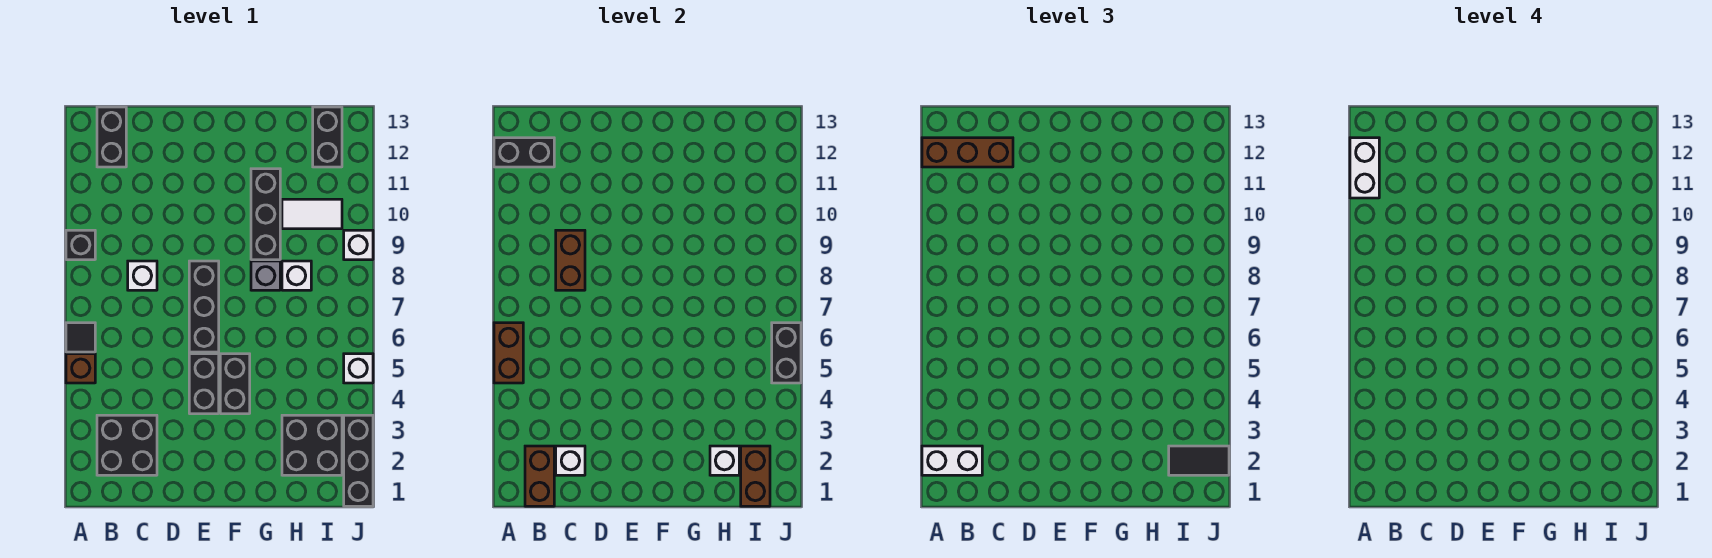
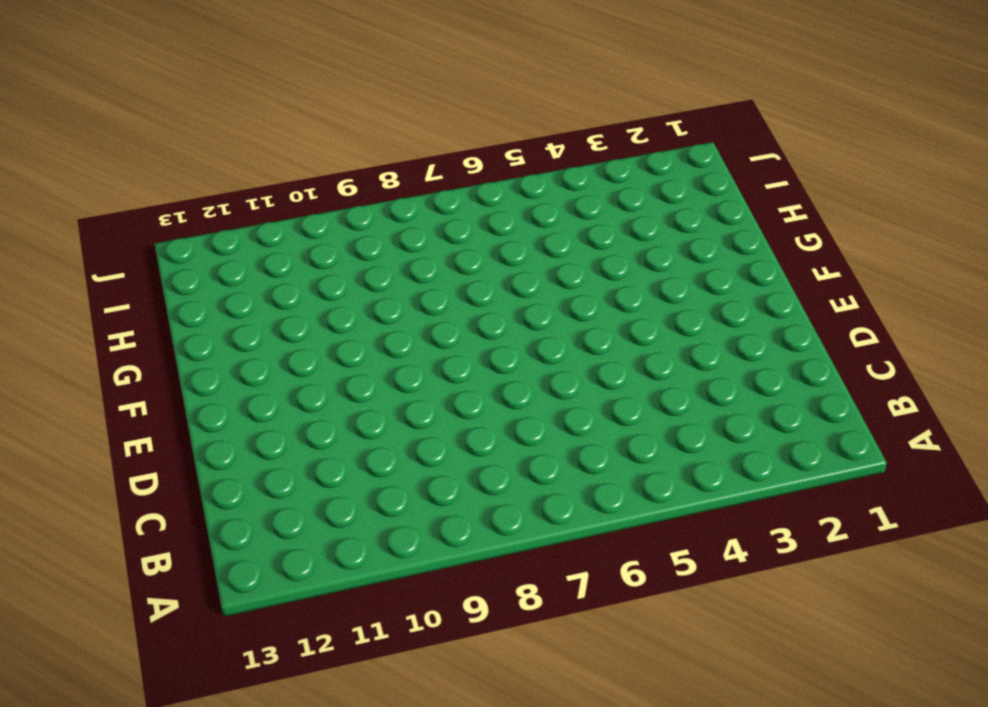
none -> brown 1x1 brick [66,354,95,383]
none -> black 1x1 tile [66,323,95,352]
none -> black 1x1 brick [66,230,95,260]
none -> black 2x2 brick [97,415,157,475]

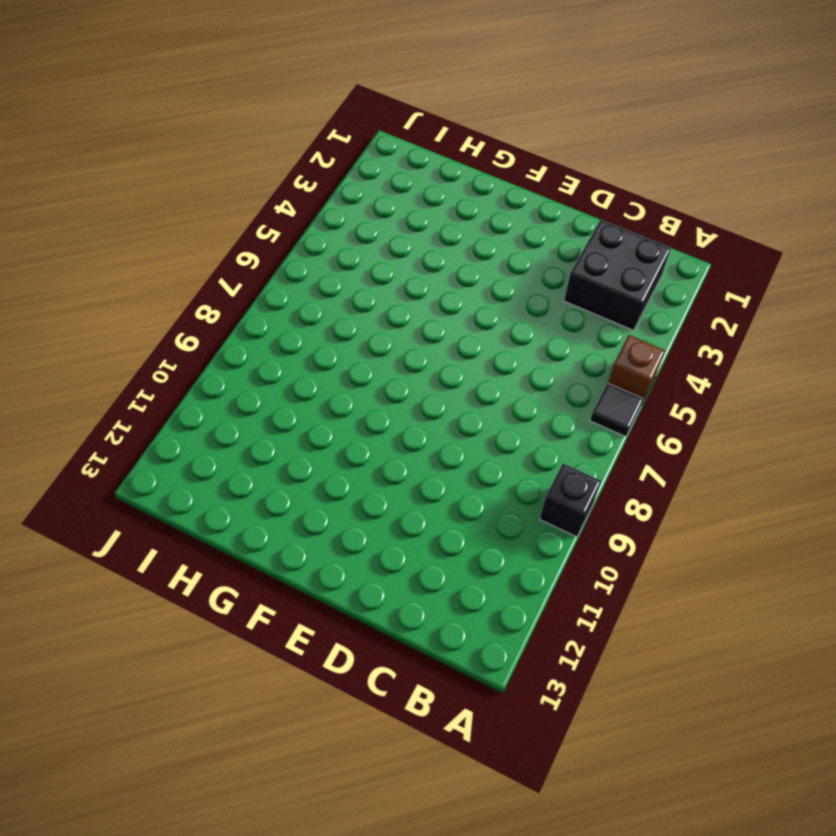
none -> black 1x2 brick [97,107,126,167]
none -> white 1x1 brick [128,261,157,290]
none -> black 1x2 brick [189,354,219,414]
none -> black 1x3 brick [189,261,219,352]

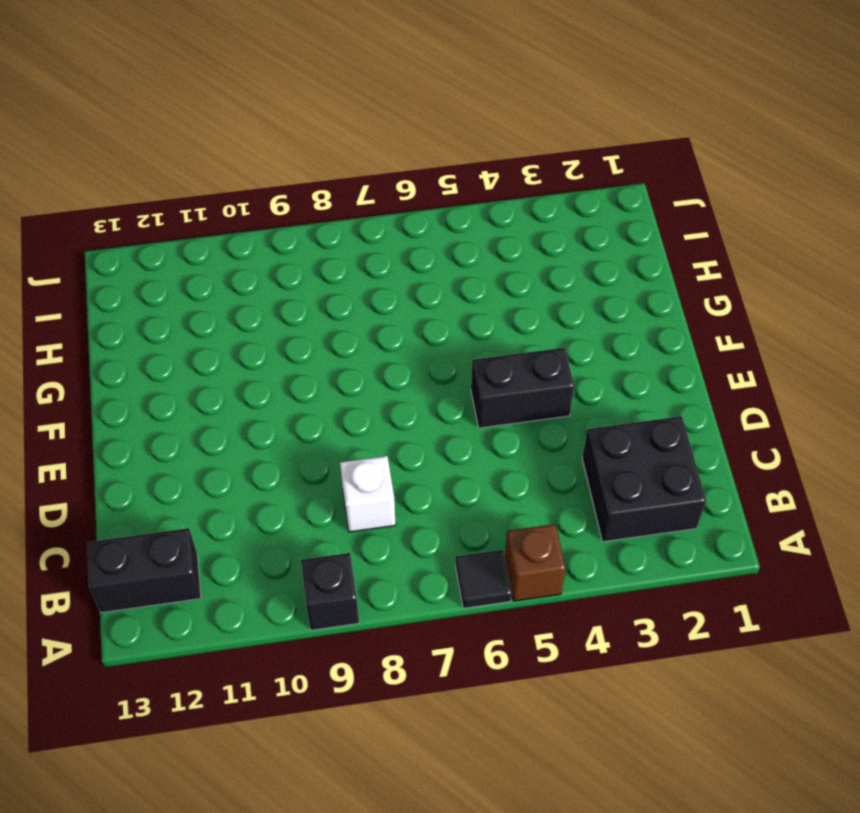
none -> black 1x3 brick [189,261,219,352]
none -> black 1x2 brick [220,354,250,414]
none -> grey 1x1 brick [251,261,280,290]
none -> black 1x3 brick [251,169,280,260]

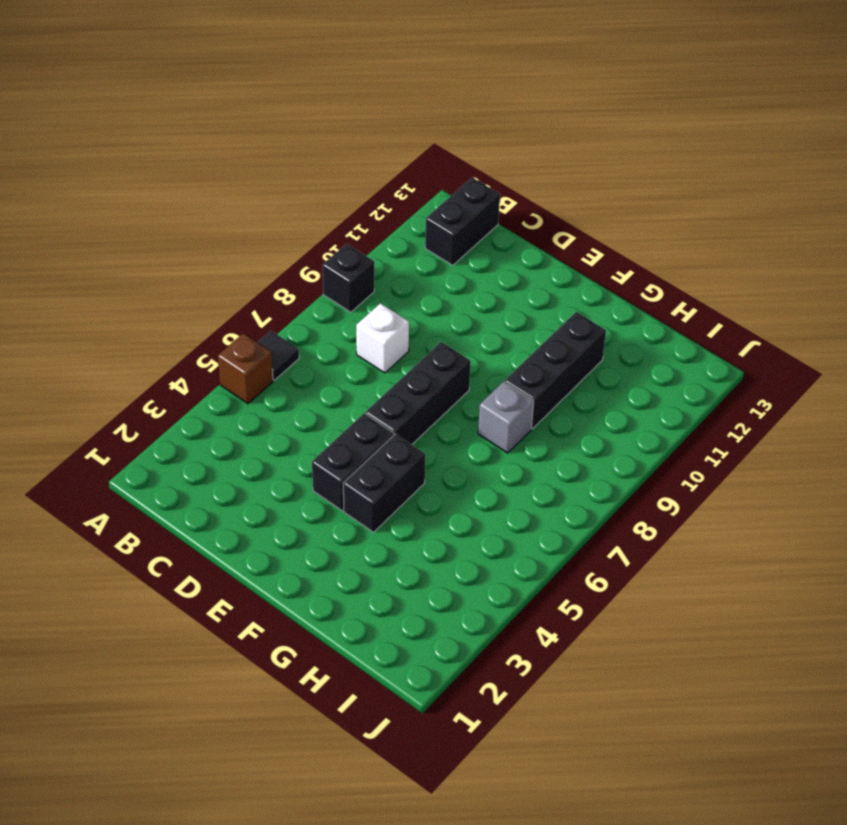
none -> black 2x2 brick [97,415,157,475]
none -> black 2x2 brick [282,415,342,475]
none -> white 1x1 brick [282,261,311,290]
none -> white 1x2 tile [282,199,342,229]

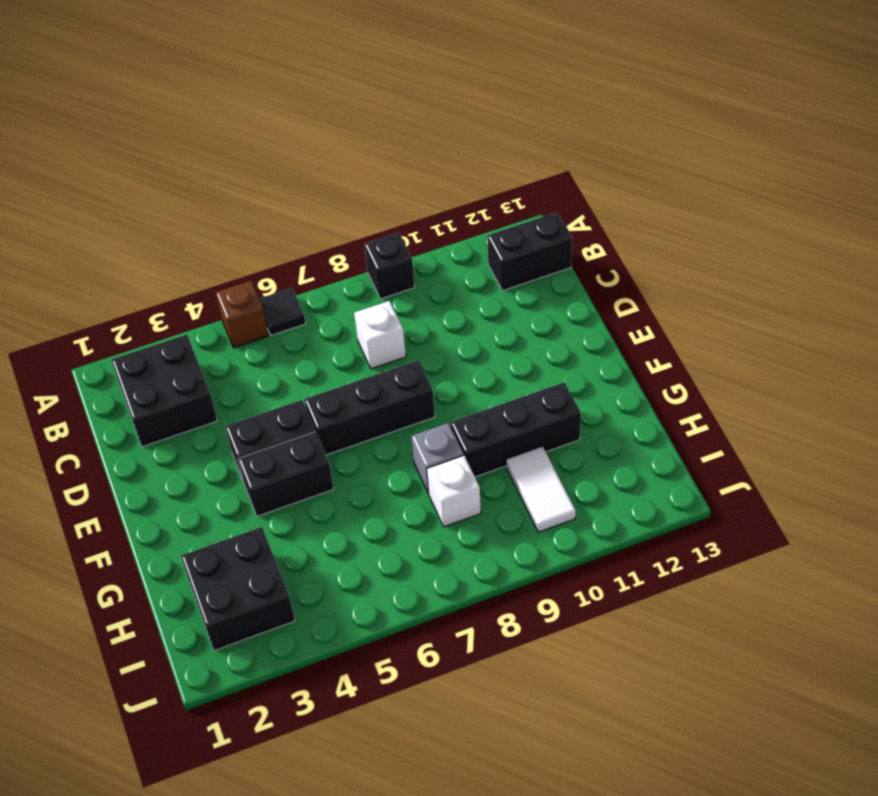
none -> black 1x2 brick [313,107,342,167]
none -> black 1x3 brick [344,415,373,506]
none -> white 1x1 brick [344,354,373,383]
none -> white 1x1 brick [344,230,373,260]

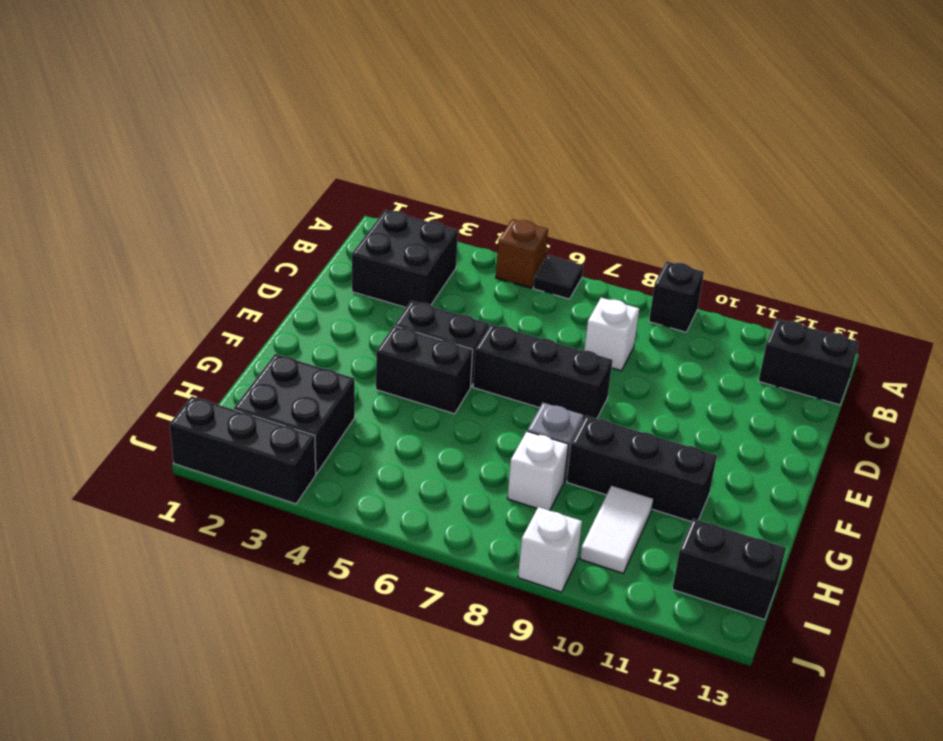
none -> white 1x1 brick [344,354,373,383]
none -> brown 1x2 brick [494,323,523,383]
none -> black 1x2 brick [494,138,554,167]
none -> brown 1x2 brick [525,446,554,506]

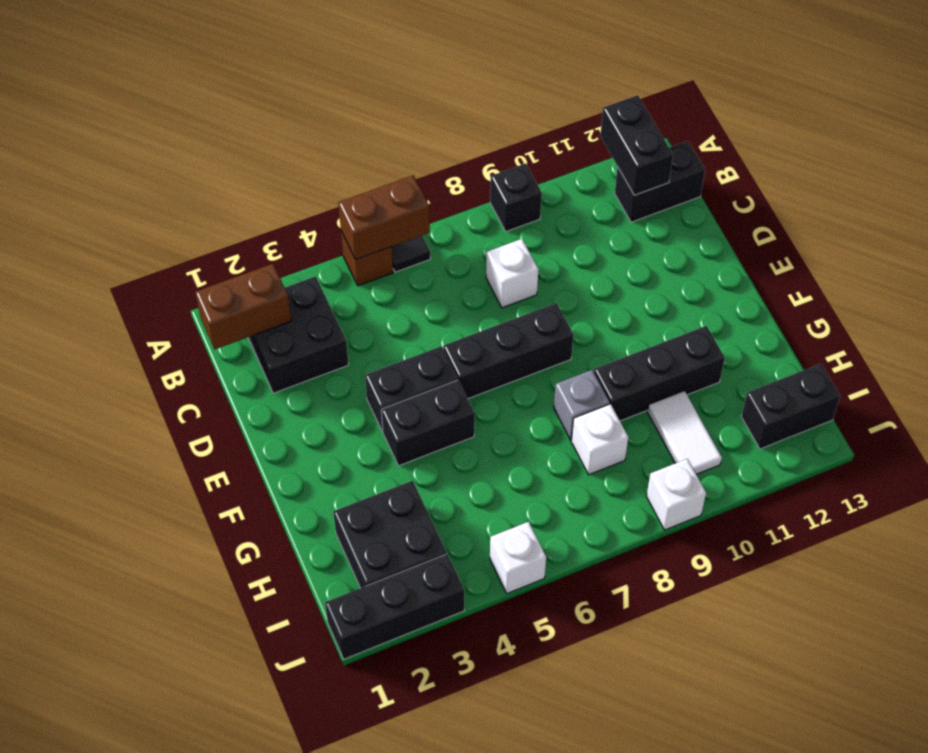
none -> white 1x1 brick [556,446,585,475]
none -> brown 1x2 brick [556,230,585,290]
none -> white 1x1 brick [710,446,739,475]
none -> brown 1x2 brick [741,446,770,506]

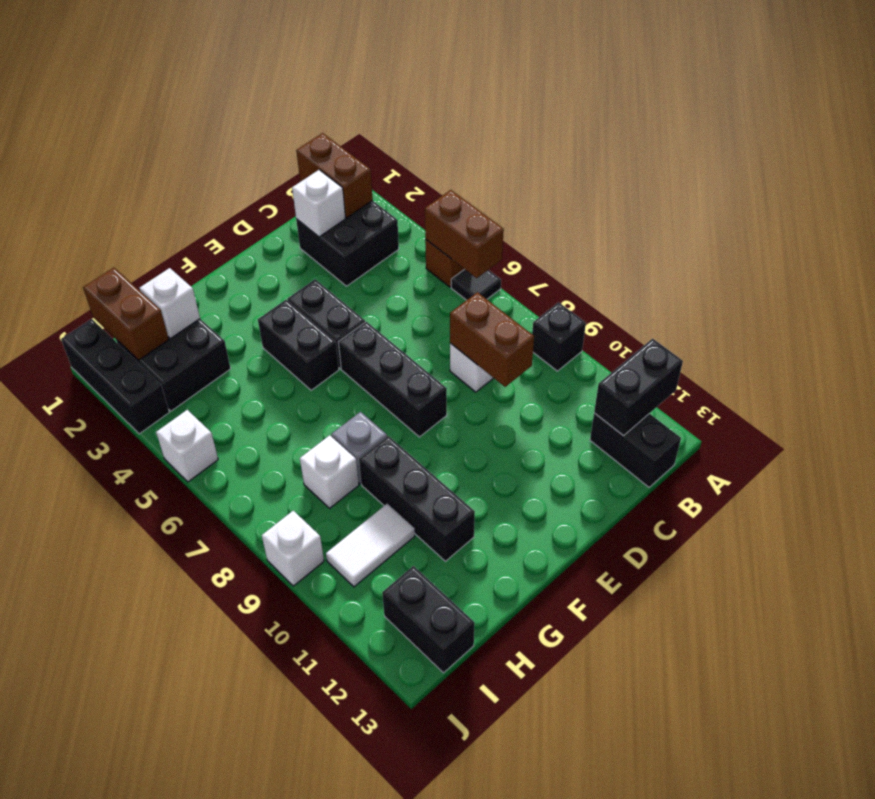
none -> black 1x2 brick [772,323,801,383]
none -> white 1x2 brick [922,446,982,475]
none -> brown 1x3 brick [922,138,1013,167]
none -> black 1x2 tile [1169,446,1229,475]

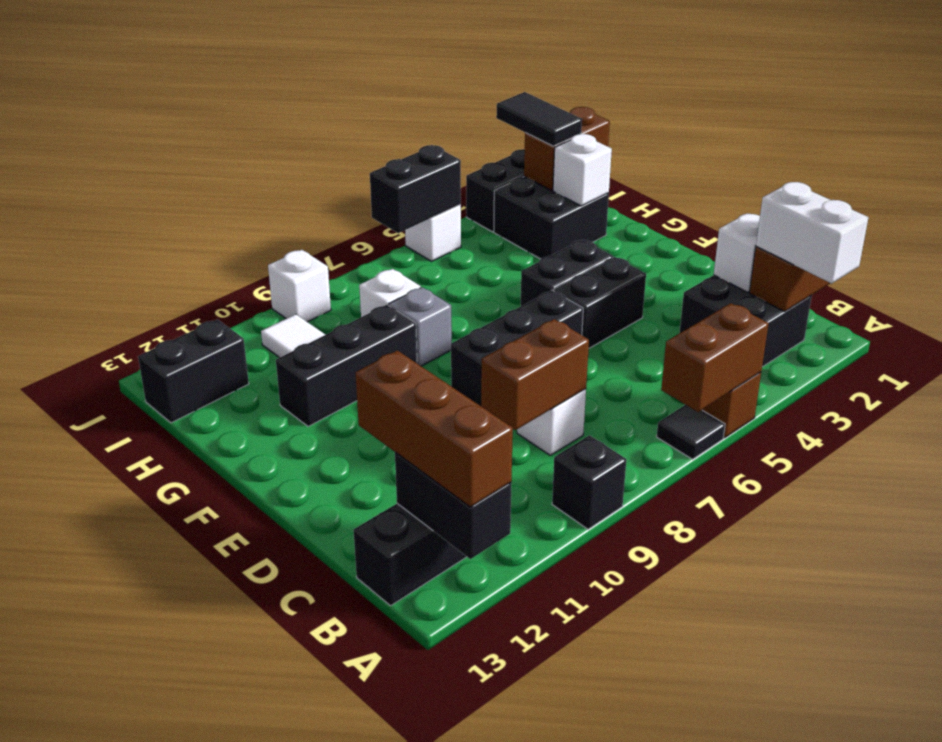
none -> white 1x2 brick [1350,138,1379,198]

